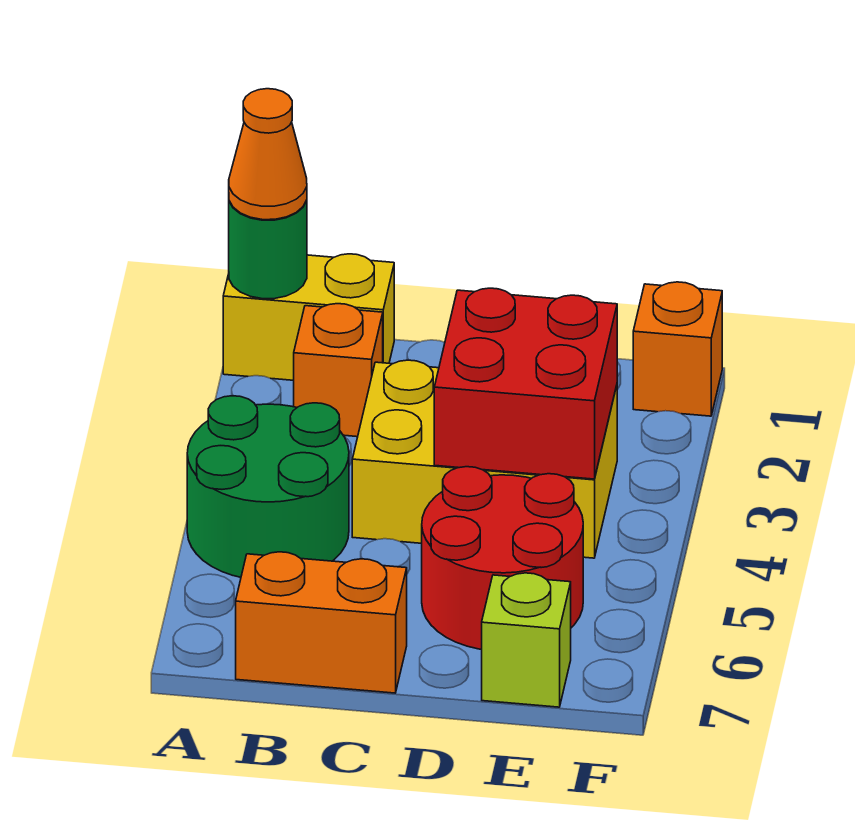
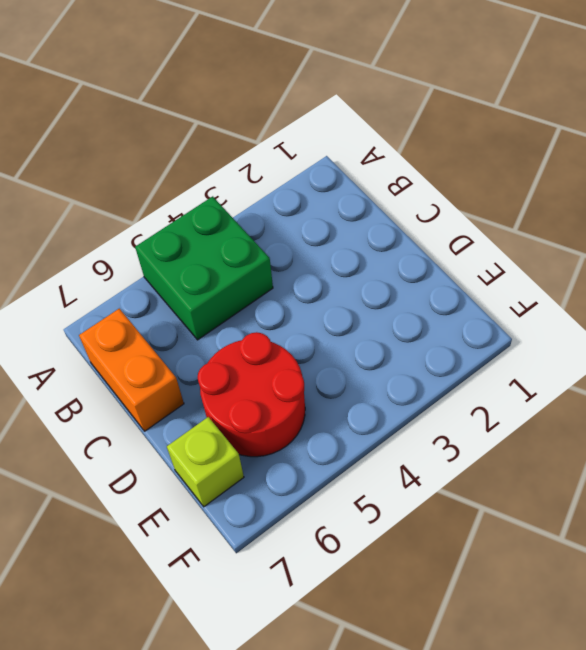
green 2x2 brick [135,196,273,340] -> green 2x2 round brick [187,396,349,577]
none -> yellow 1x2 brick [223,254,394,380]
none -> orange 1x1 brick [294,304,383,437]

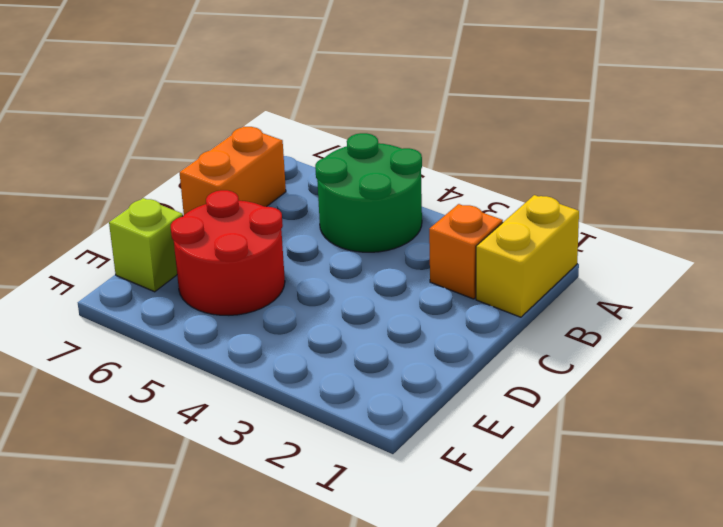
none -> yellow 2x3 brick [352,360,617,558]
none -> orange 1x1 brick [633,282,722,416]

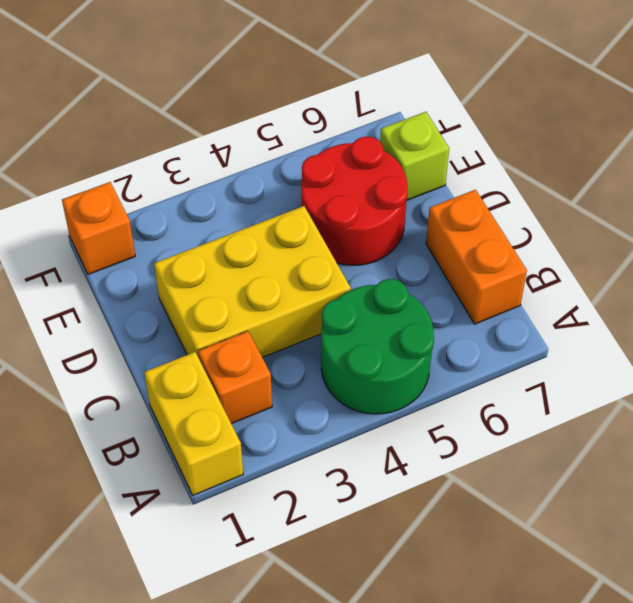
yellow 2x3 brick [154,206,351,358] -> yellow 2x3 brick turned to [352,360,617,558]
none -> green 1x1 round brick [229,200,307,299]
none -> red 2x2 brick [434,288,617,479]

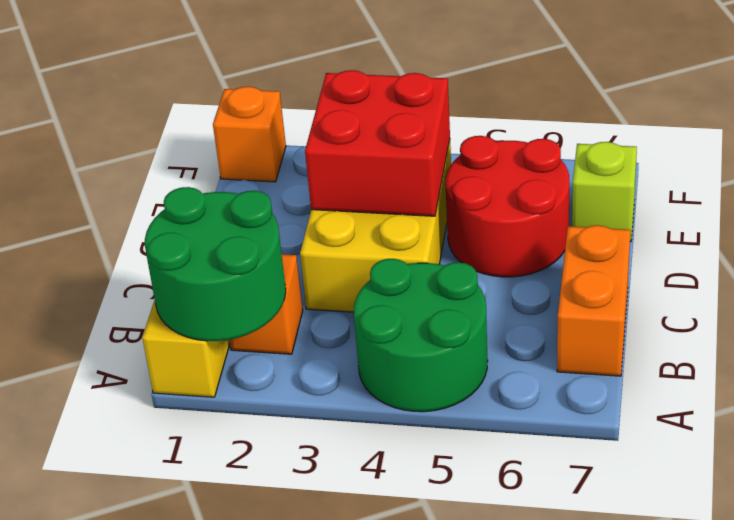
green 2x2 round brick [145,187,286,341] -> green 1x1 round brick [229,200,307,299]
none -> orange 1x1 cone [229,89,307,220]

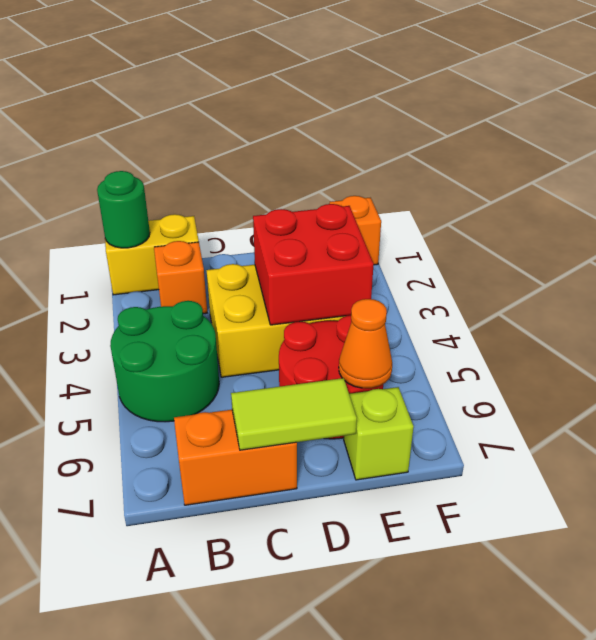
lime 1x2 tile [231,378,357,450] -> none
orange 1x1 cone [339,299,392,388] -> orange 1x1 cone moved to [229,89,307,220]

